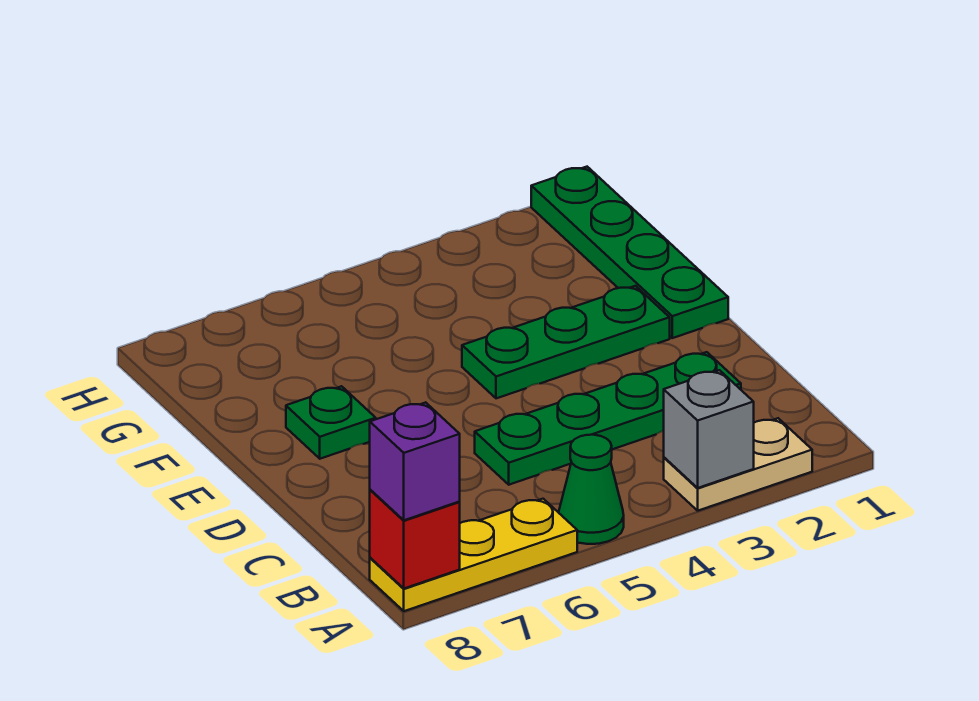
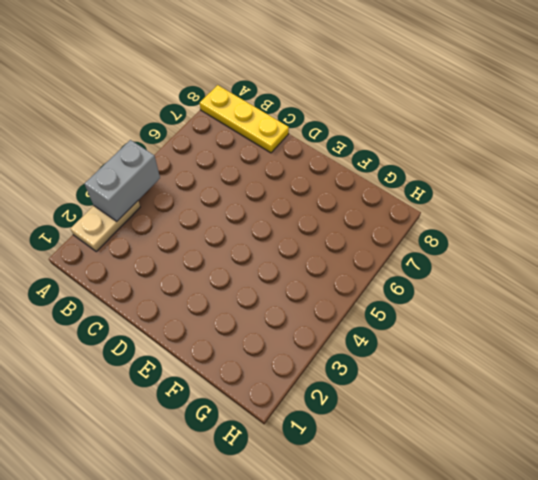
grey 1x2 brick [84,140,160,221] -> grey 1x1 brick [664,370,754,488]
yellow 1x3 plate [200,85,289,153] -> yellow 1x3 plate turned to [370,499,577,611]
none -> green 1x1 cone [559,435,624,544]
none -> green 1x4 plate [475,352,741,485]

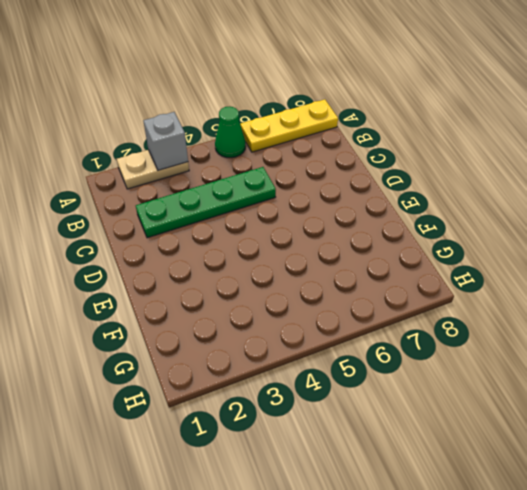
none -> green 1x4 plate [531,167,728,338]
none -> green 1x3 plate [462,286,670,398]

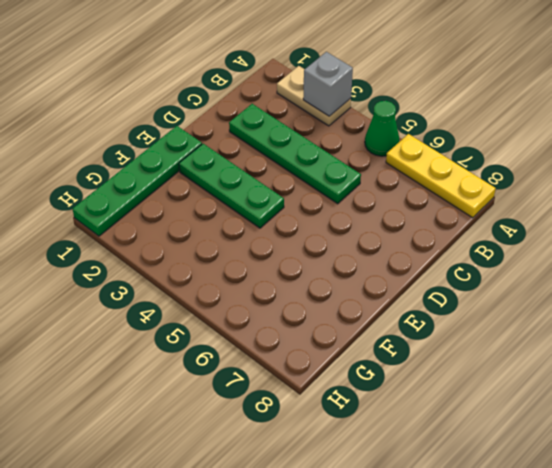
none -> green 1x1 plate [286,386,376,459]
none -> red 1x1 brick [370,490,460,588]

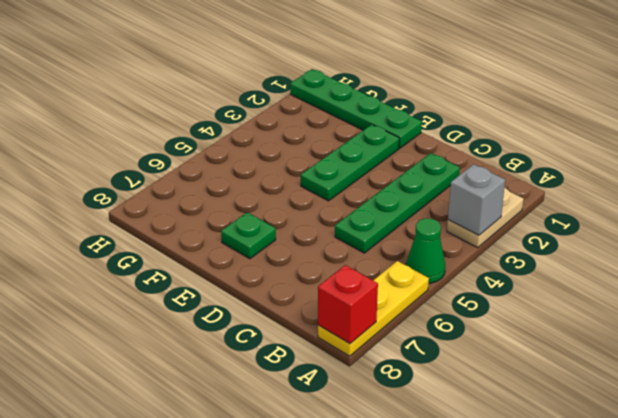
none -> purple 1x1 brick [370,402,460,520]

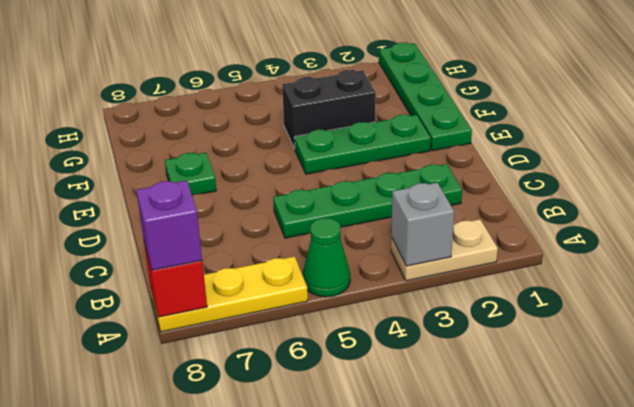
black 1x2 brick [282,70,376,149] -> none

